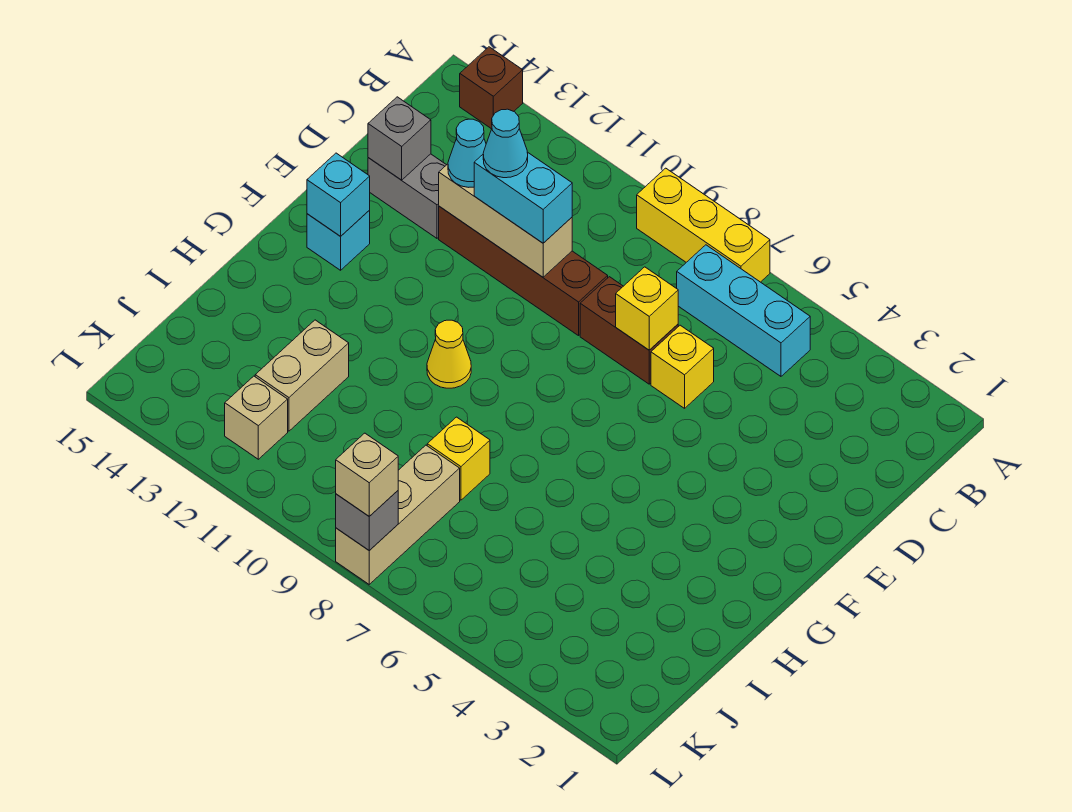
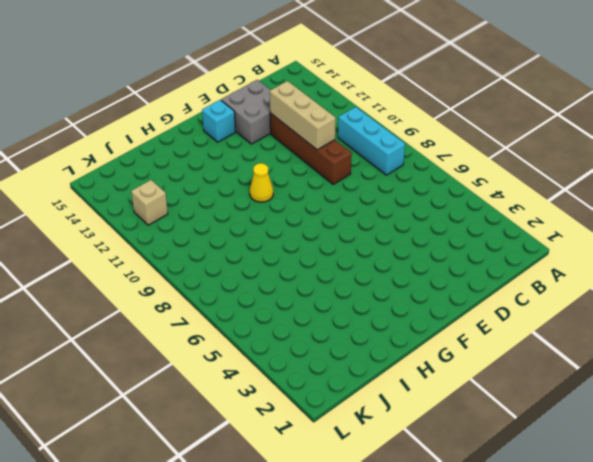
cyan 1x3 brick [338,107,405,175] -> cyan 1x3 brick moved to [677,245,810,376]
grey 2x2 brick [221,80,271,144] -> grey 1x2 brick [368,154,446,238]
none -> yellow 1x3 brick [637,168,770,282]
none -> brown 1x1 brick [460,47,523,129]
none -> yellow 1x1 brick [651,325,714,408]

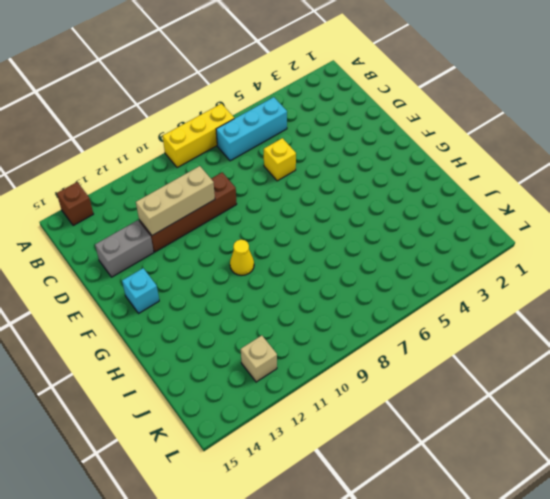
none -> brown 1x2 brick [580,277,678,384]
none -> yellow 1x1 brick [427,417,490,500]
none -> tan 1x2 brick [255,320,349,431]

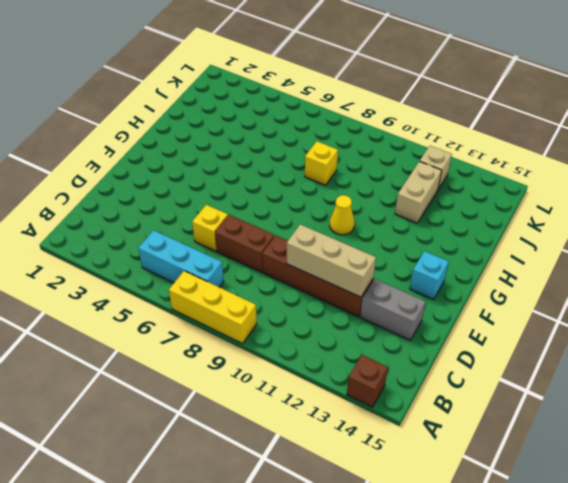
none -> tan 1x3 brick [336,445,460,584]
none -> yellow 1x1 brick [616,267,678,350]
none -> grey 1x1 brick [368,97,431,180]

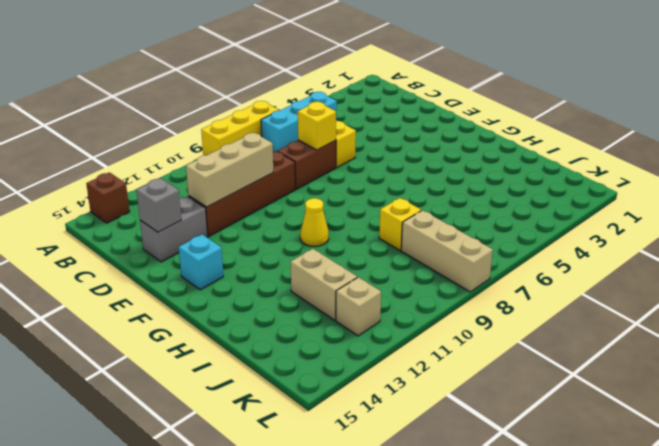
none -> cyan 1x1 brick [307,153,370,236]
none -> grey 1x1 brick [336,491,398,550]
none -> cyan 1x2 brick [474,152,572,243]

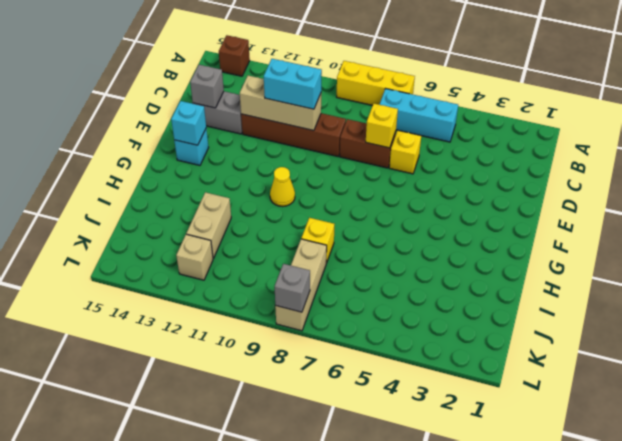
none -> cyan 1x1 cone [448,119,486,187]
none -> tan 1x1 brick [336,433,398,516]
none -> cyan 1x1 cone [483,109,528,178]

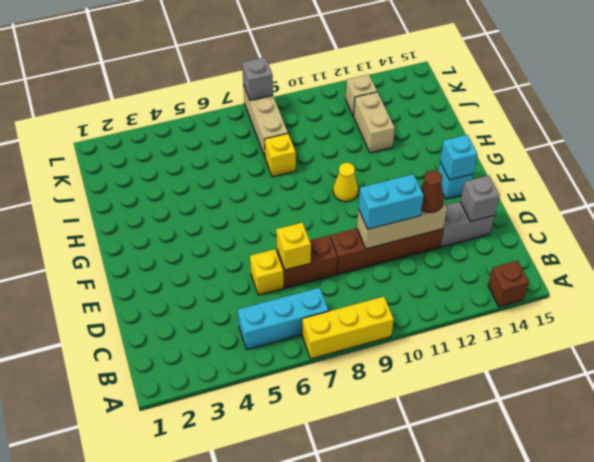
brown 1x1 cone [421,170,444,213] -> cyan 1x1 cone [448,119,486,187]
none -> tan 1x1 brick [336,433,398,516]
none -> cyan 1x1 cone [483,109,528,178]

